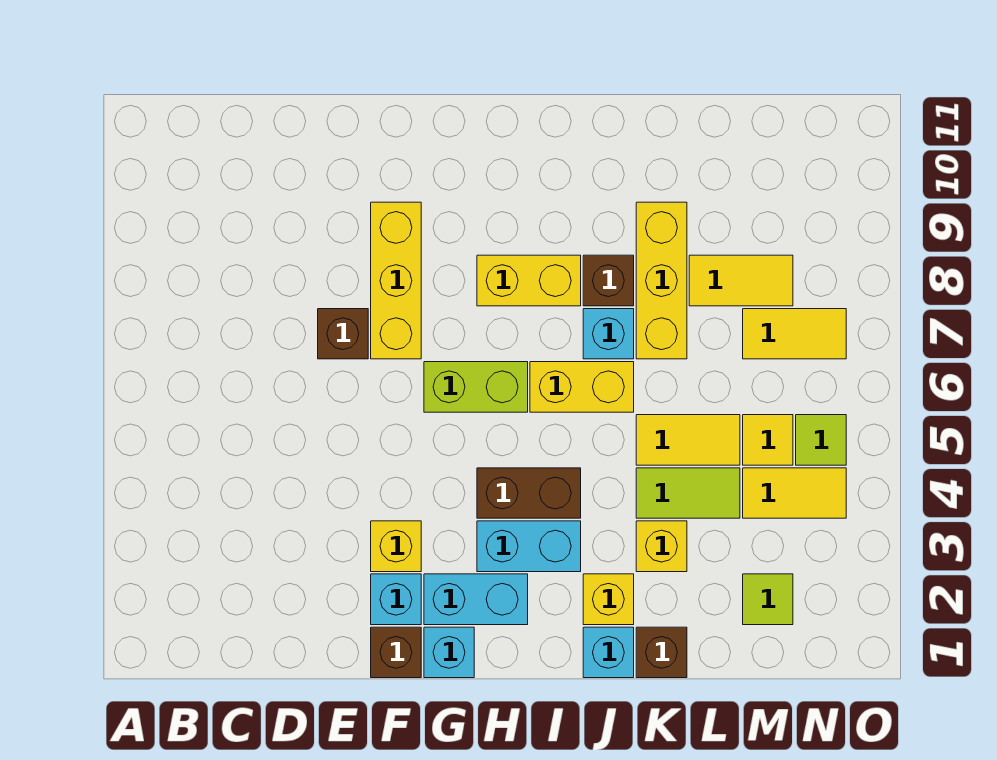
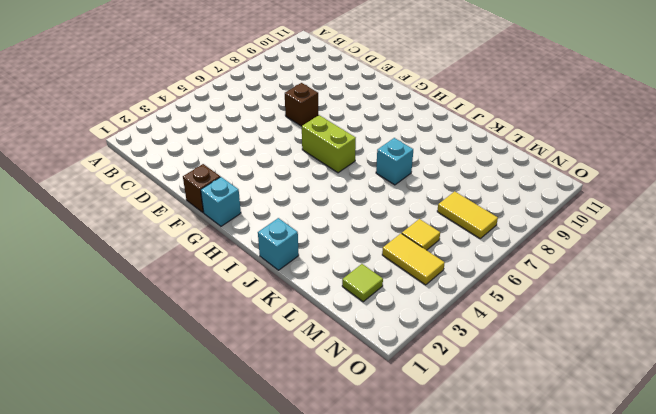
none -> cyan 1x1 brick [371,574,421,625]
none -> yellow 1x1 brick [371,521,421,572]
none -> yellow 1x3 brick [371,202,421,359]

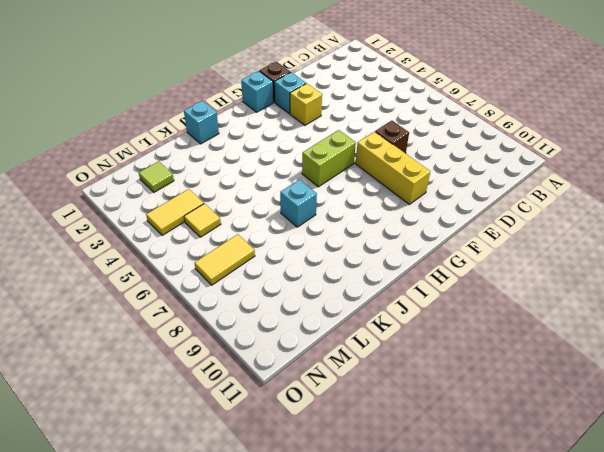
none -> cyan 1x2 brick [424,574,528,625]
none -> cyan 1x2 brick [477,521,581,572]
none -> brown 1x2 brick [477,468,581,518]

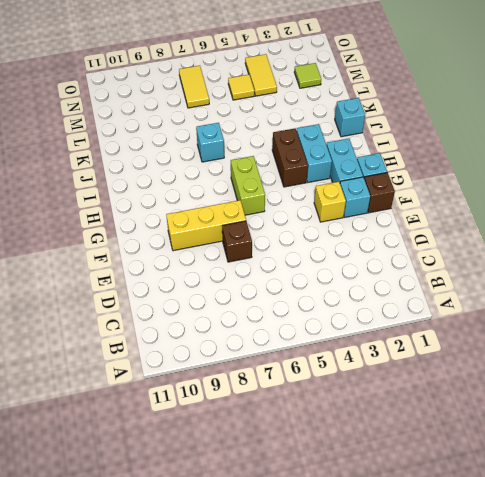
none -> yellow 1x2 brick [477,255,581,306]
none -> yellow 1x2 brick [530,362,634,412]
none -> yellow 1x1 brick [583,574,634,625]

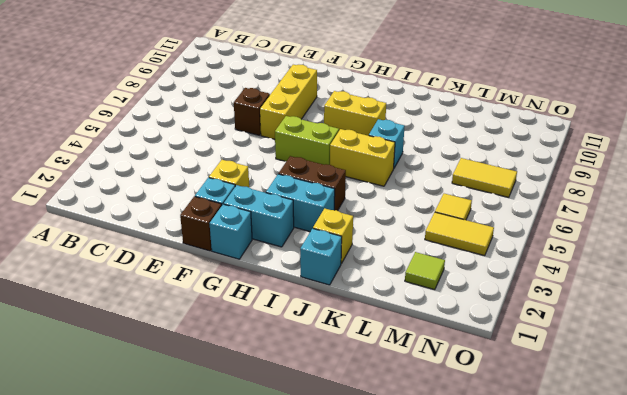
none -> brown 1x1 brick [583,255,634,306]
none -> brown 1x1 brick [636,627,687,678]
none -> yellow 1x1 brick [636,521,687,572]

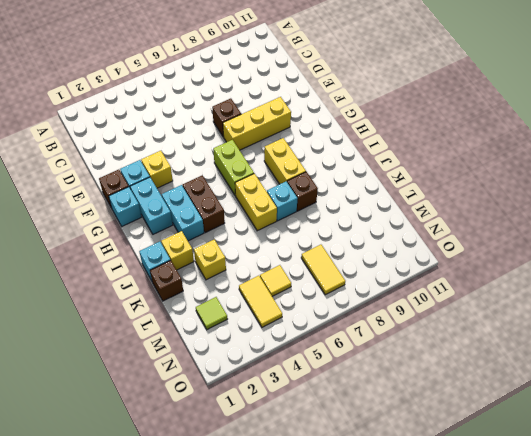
none -> lime 1x2 tile [636,468,740,518]
none -> yellow 1x2 tile [636,415,740,465]
none -> yellow 1x3 brick [636,202,687,359]

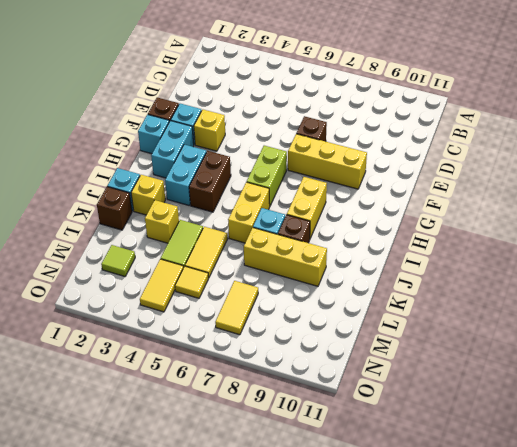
none -> yellow 1x2 tile [689,255,793,306]
none -> lime 1x1 tile [796,415,846,465]

